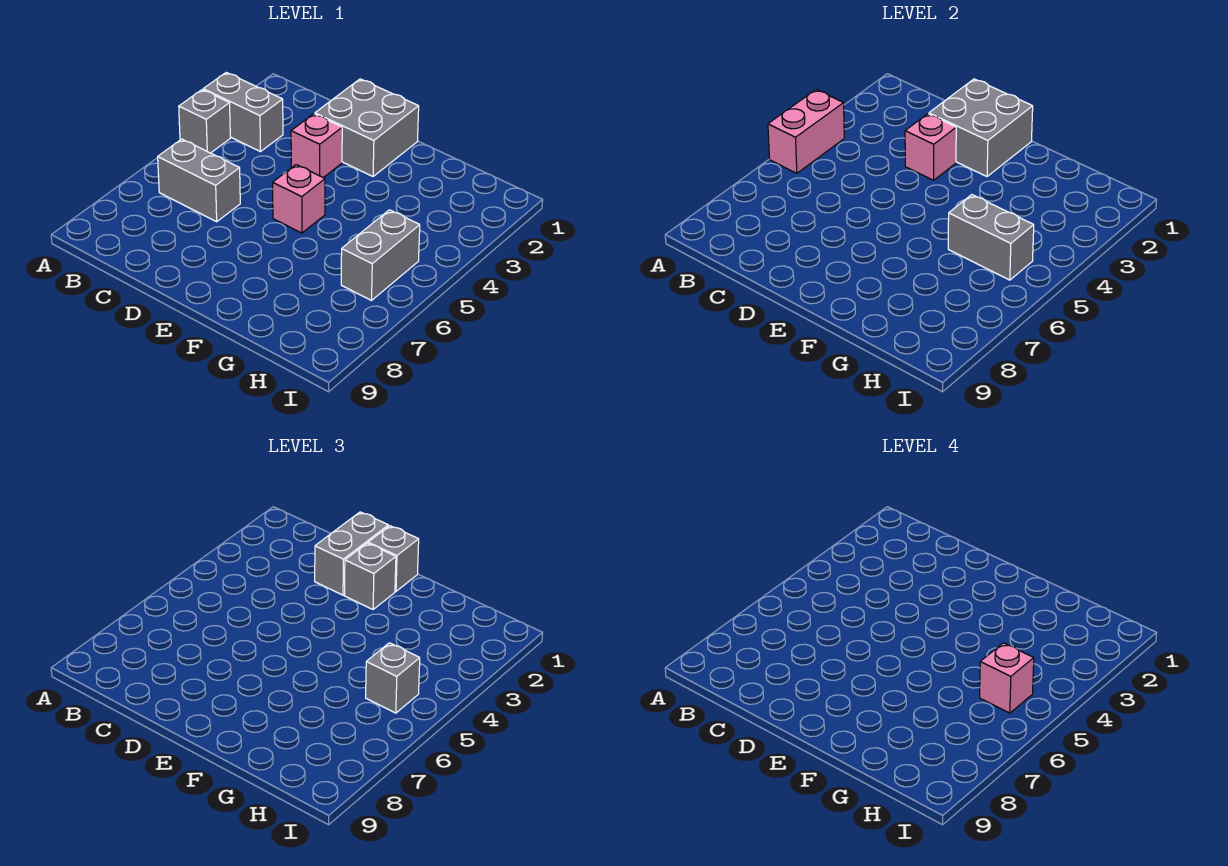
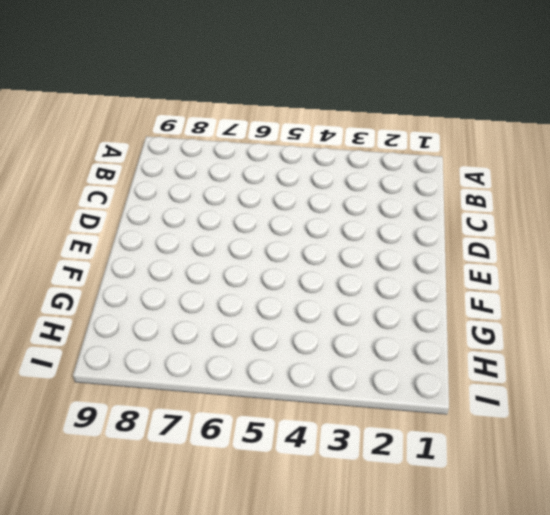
none -> grey 1x2 brick [203,73,283,152]
none -> grey 1x1 brick [179,90,230,153]
none -> grey 1x2 brick [158,139,240,222]

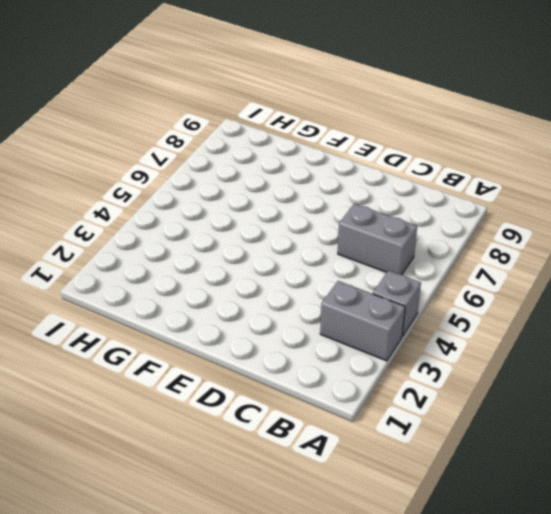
none -> grey 2x2 brick [315,79,419,176]
none -> pink 1x1 brick [291,114,342,178]
none -> pink 1x1 brick [273,165,325,233]

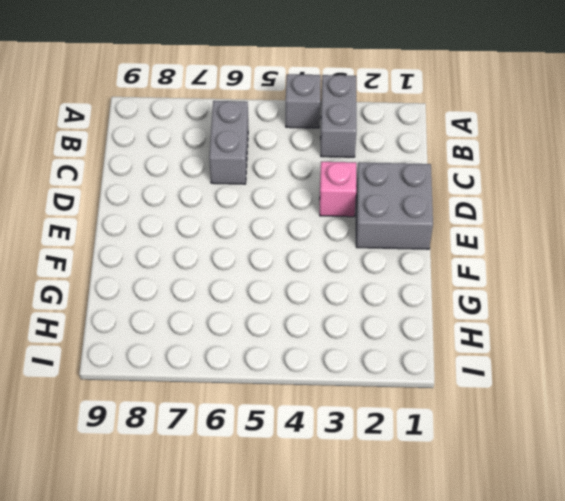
none -> pink 1x1 brick [273,165,325,233]
none -> grey 1x2 brick [341,210,420,301]
none -> pink 1x2 brick [768,90,844,173]

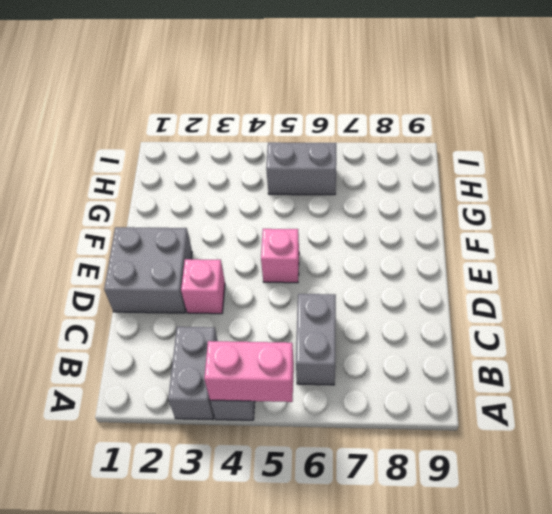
none -> grey 2x2 brick [929,79,1033,176]
none -> pink 1x1 brick [905,114,956,180]
none -> grey 1x2 brick [948,195,1034,280]

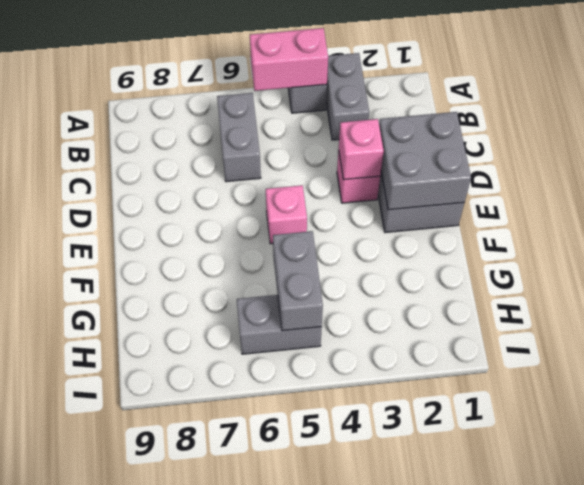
none -> grey 1x2 brick [315,512,388,595]
none -> grey 1x1 brick [368,526,419,591]
none -> grey 1x1 brick [344,543,396,609]

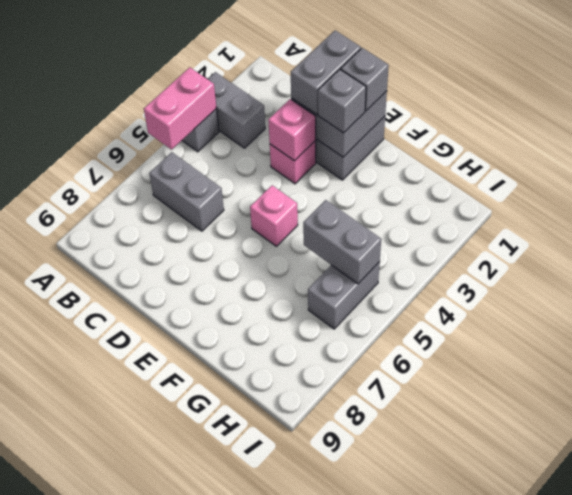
none -> grey 1x1 brick [366,643,420,713]
none -> pink 1x1 brick [980,643,1034,713]

